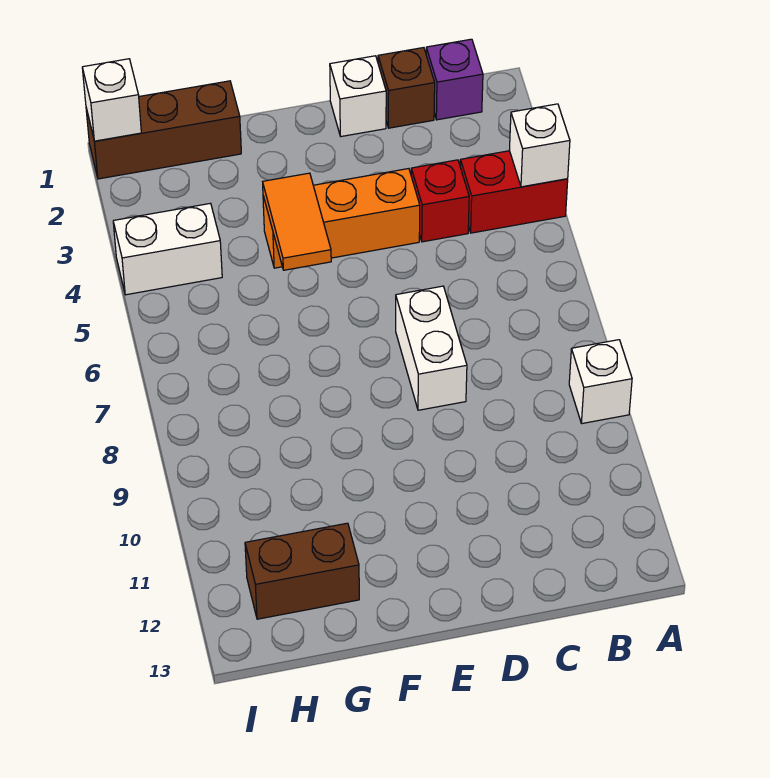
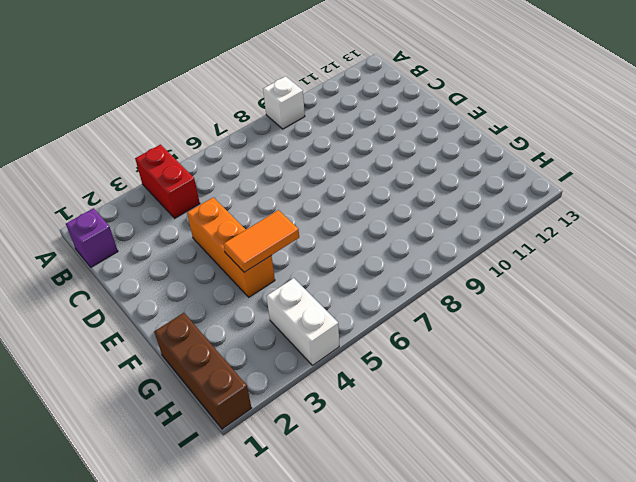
none -> brown 1x1 brick [378,48,435,128]
none -> red 1x1 brick [411,160,469,242]
none -> white 1x1 brick [330,56,386,136]

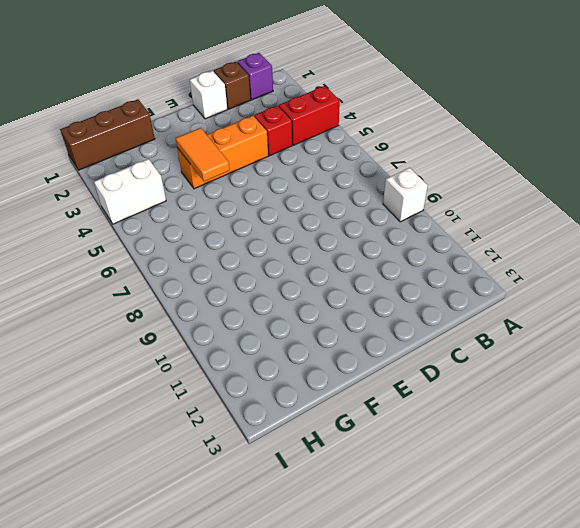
none -> white 1x2 brick [396,286,467,410]
none -> brown 1x2 brick [245,523,359,619]
none -> white 1x1 brick [509,104,570,187]

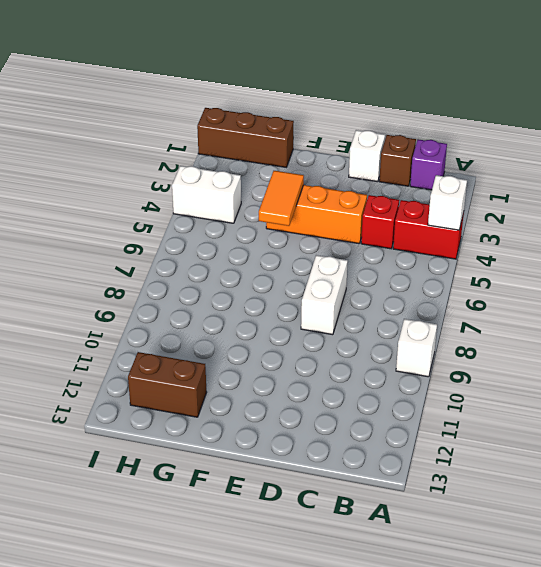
none -> white 1x1 brick [82,59,141,141]

